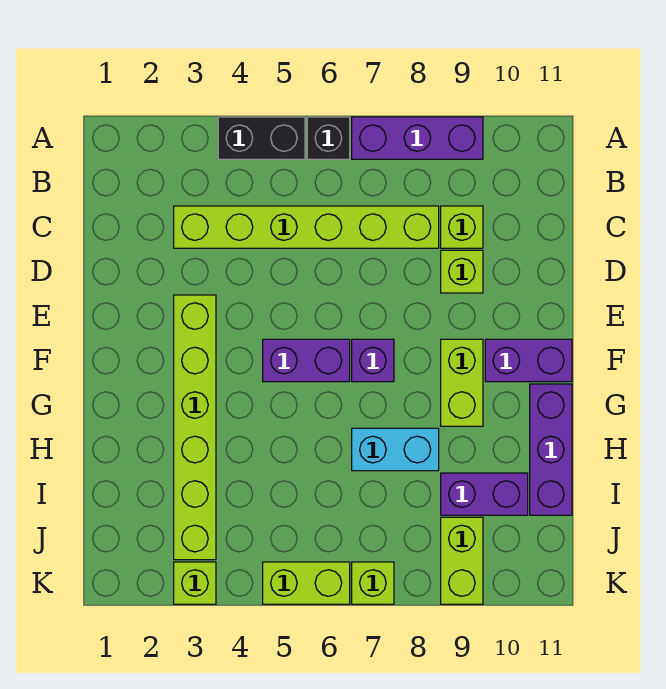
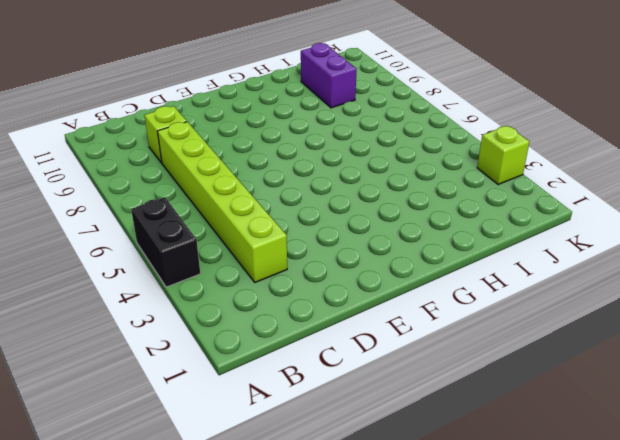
none -> black 1x1 brick [307,117,350,159]
none -> purple 1x3 brick [352,117,483,159]
none -> lime 1x1 brick [441,250,483,293]

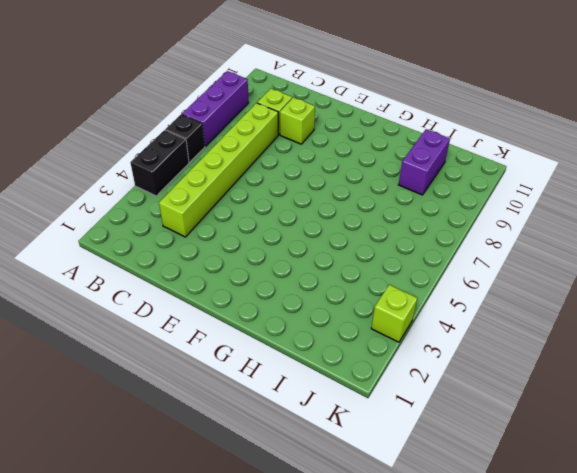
none -> lime 1x6 brick [174,295,216,560]
none -> purple 1x2 brick [263,339,350,382]
none -> purple 1x1 brick [352,339,394,382]

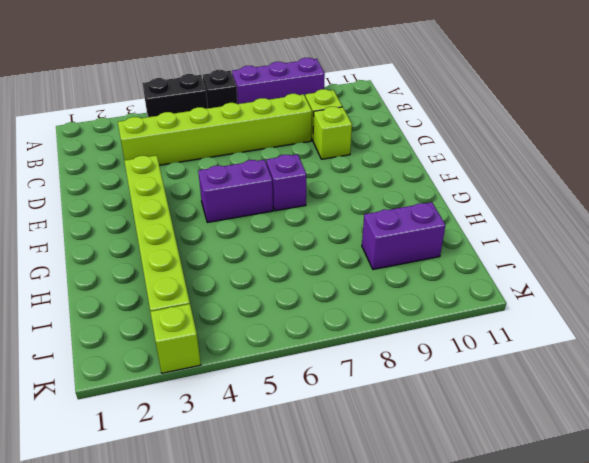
none -> lime 1x2 brick [441,339,483,426]
none -> purple 1x2 brick [485,339,572,382]
none -> purple 1x3 brick [530,384,572,515]

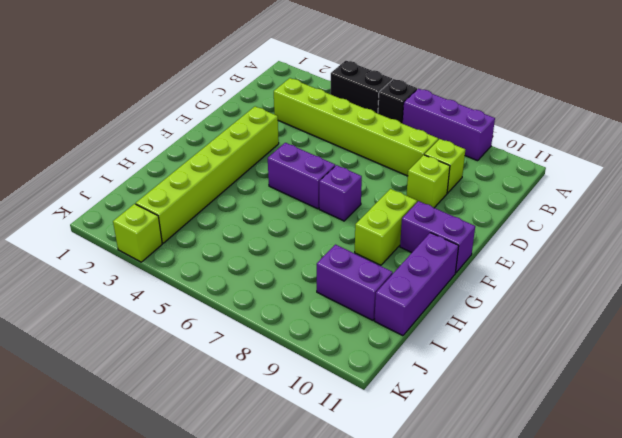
none -> cyan 1x2 brick [352,428,439,471]
none -> lime 1x2 brick [441,517,483,604]
none -> lime 1x2 brick [263,562,350,604]

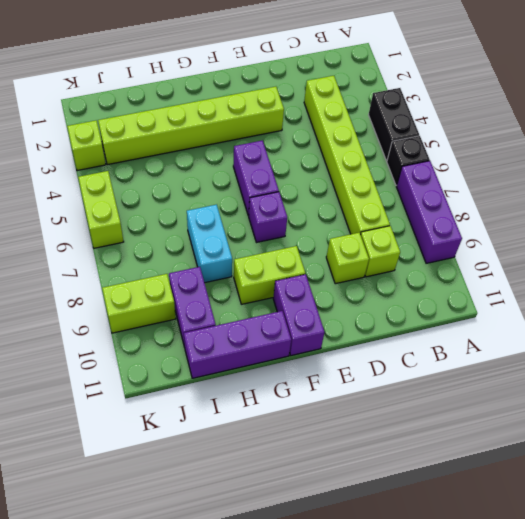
none -> lime 1x1 brick [352,562,394,604]

